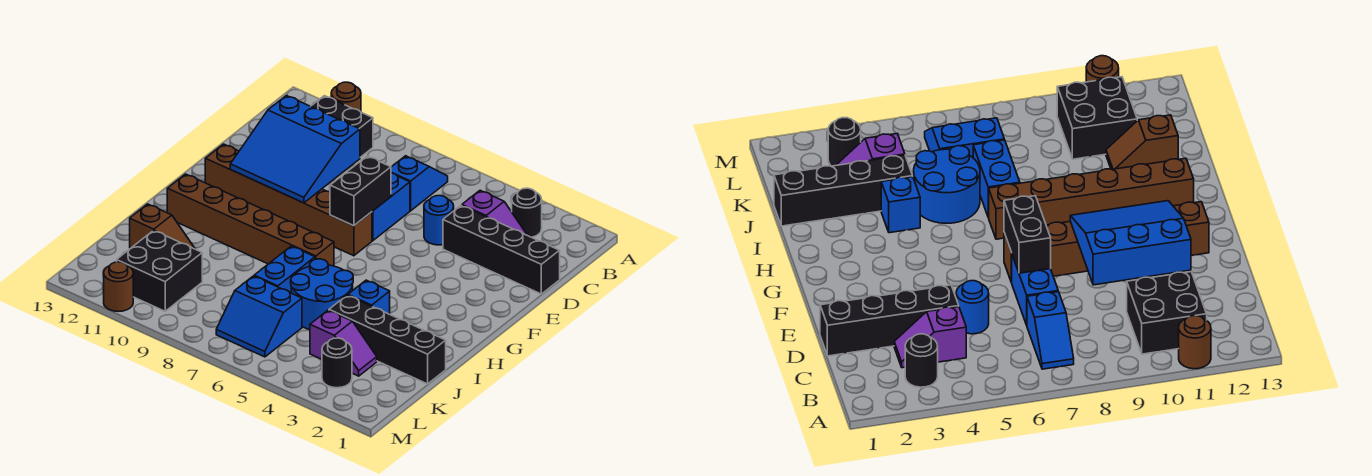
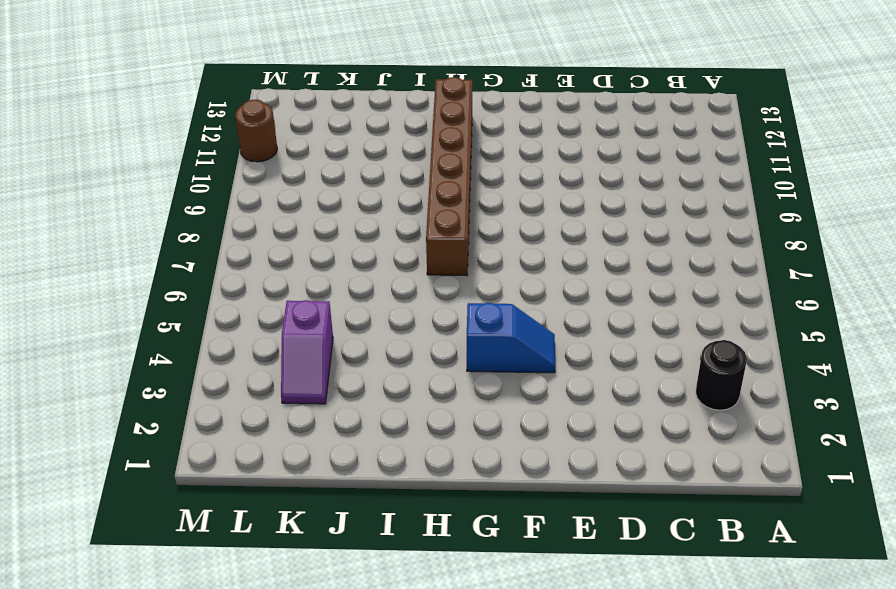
blue 1x2 slope [467,303,555,373] -> blue 1x2 slope moved to [391,156,448,211]
none -> brown 1x1 round brick [331,82,361,112]
none -> black 2x2 brick [311,96,373,157]
none -> purple 1x2 slope [462,191,527,235]

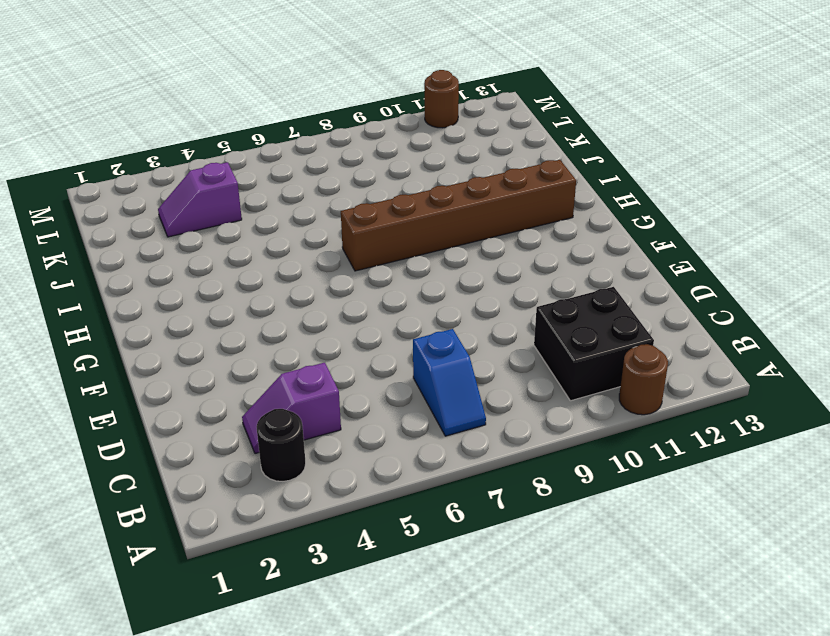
none -> black 1x4 brick [443,205,560,294]
none -> blue 1x1 round brick [424,196,454,245]
none -> blue 1x2 brick [372,173,410,241]

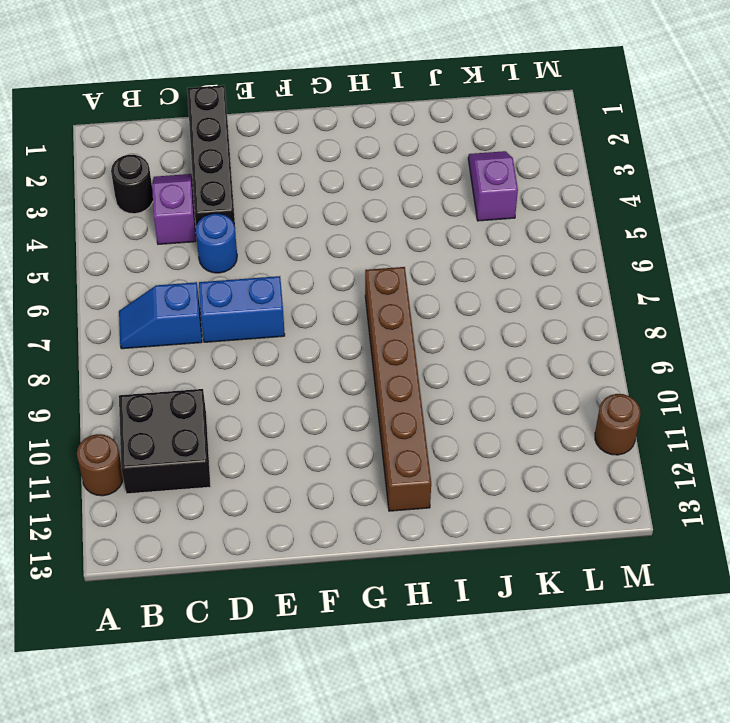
none -> brown 1x6 brick [205,144,372,256]
none -> blue 1x1 brick [348,280,390,314]
none -> blue 2x2 round brick [291,259,353,330]

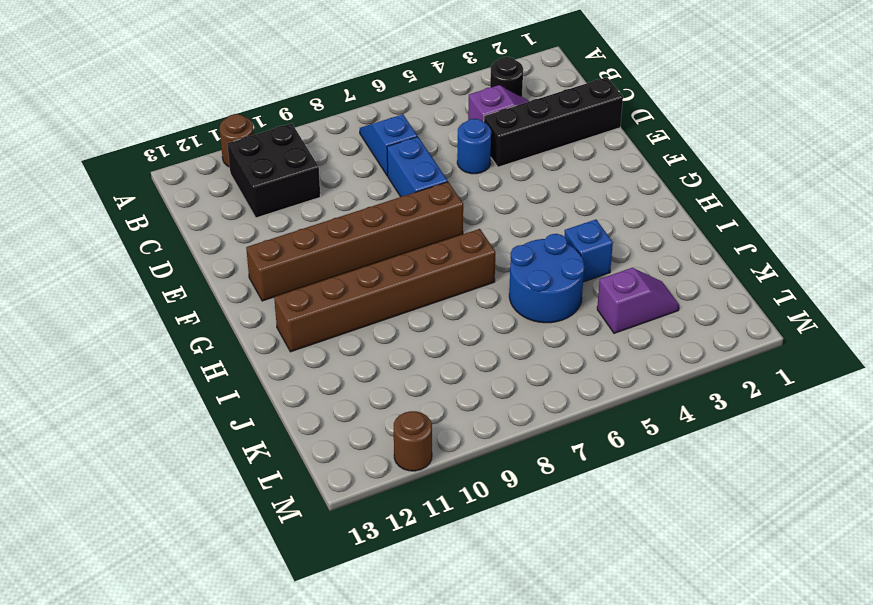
none -> blue 1x2 brick [254,246,315,293]
none -> black 1x4 brick [329,295,446,384]
none -> brown 1x2 slope [130,204,195,249]

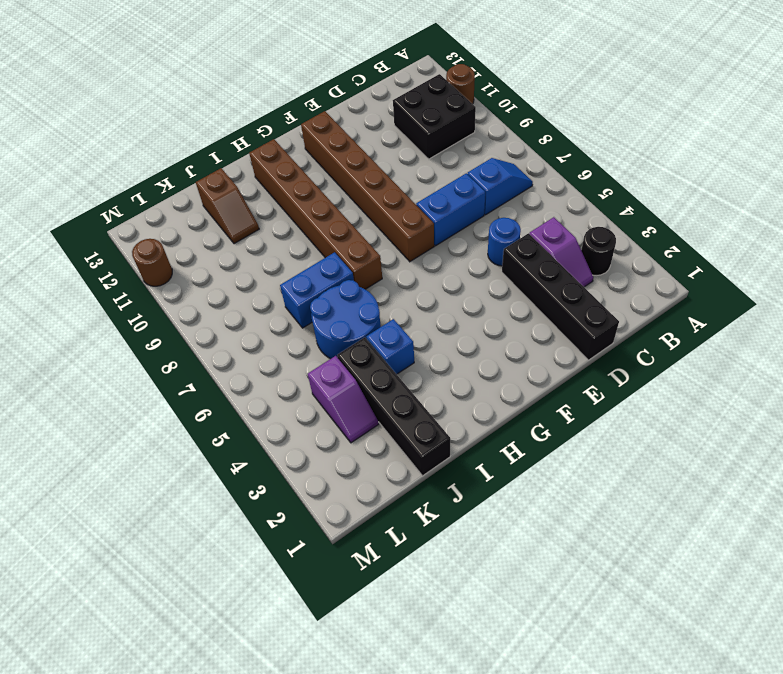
none -> blue 2x2 slope [216,276,302,357]
none -> black 2x2 brick [117,230,202,311]
none -> black 1x1 round brick [322,338,352,388]

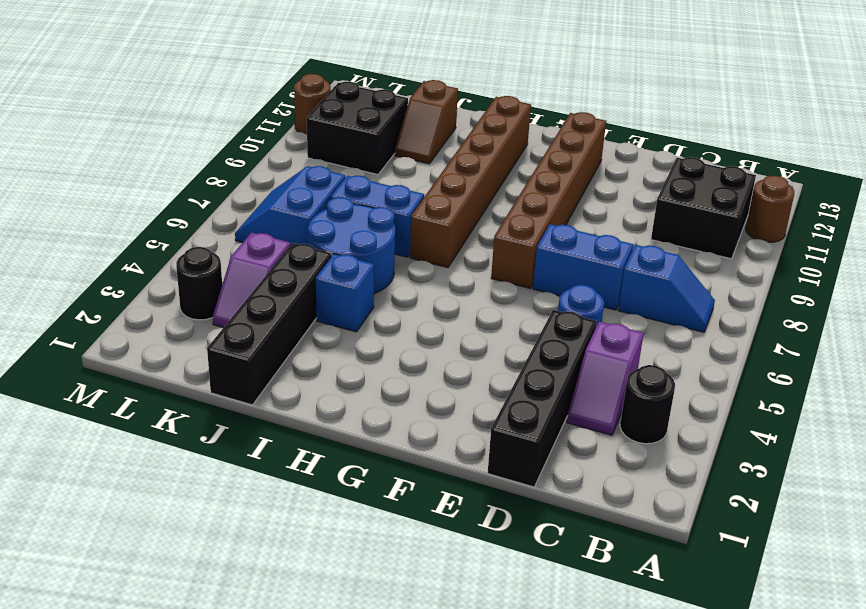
none -> blue 3x3 slope [230,96,360,203]
none -> black 1x2 brick [330,156,391,226]

